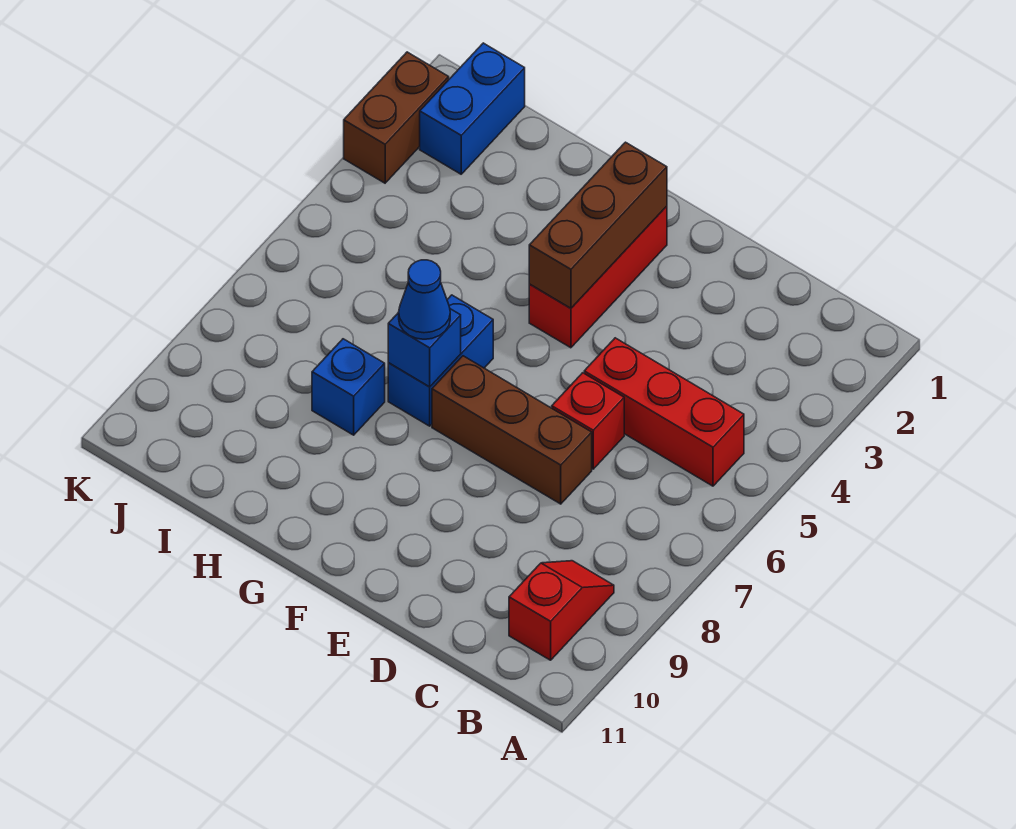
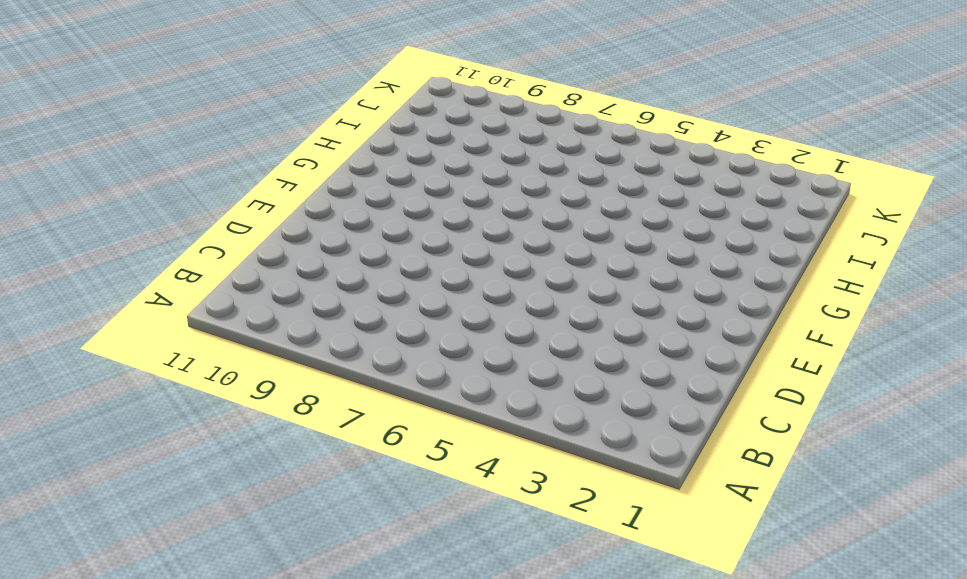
none -> red 1x3 brick [584,338,744,486]
none -> red 1x2 slope [509,561,614,660]
none -> red 1x1 brick [552,373,624,469]

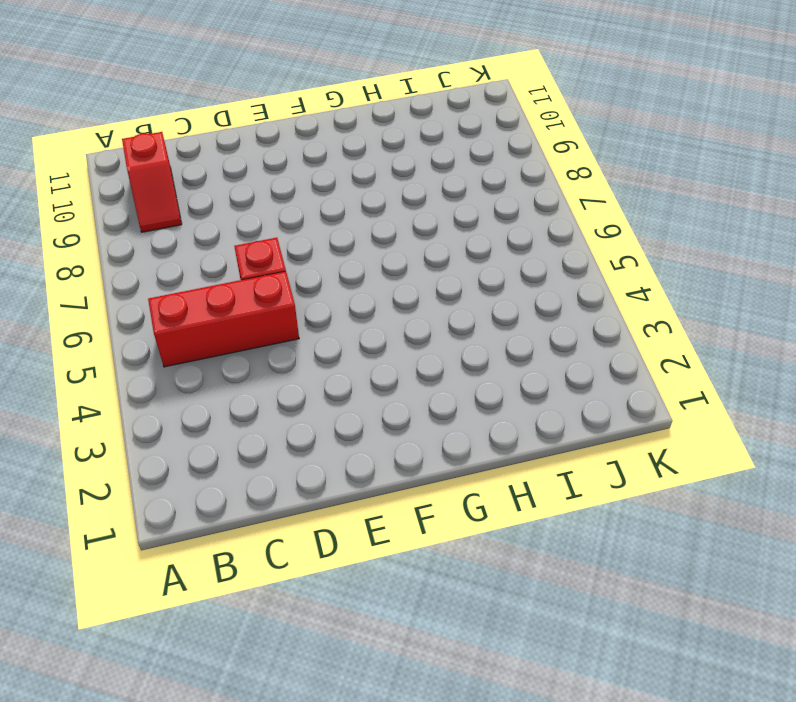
none -> brown 1x3 brick [432,356,592,504]
none -> red 1x3 brick [529,206,667,348]
none -> blue 1x2 brick [388,295,493,426]

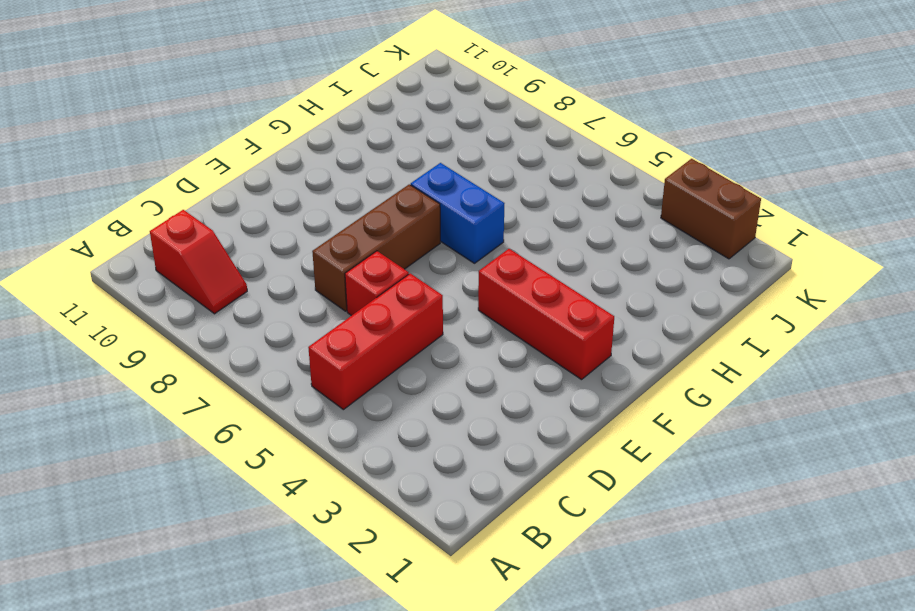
none -> blue 1x1 brick [312,339,385,435]
none -> blue 1x2 brick [420,43,525,174]
none -> brown 1x3 brick [529,142,667,308]

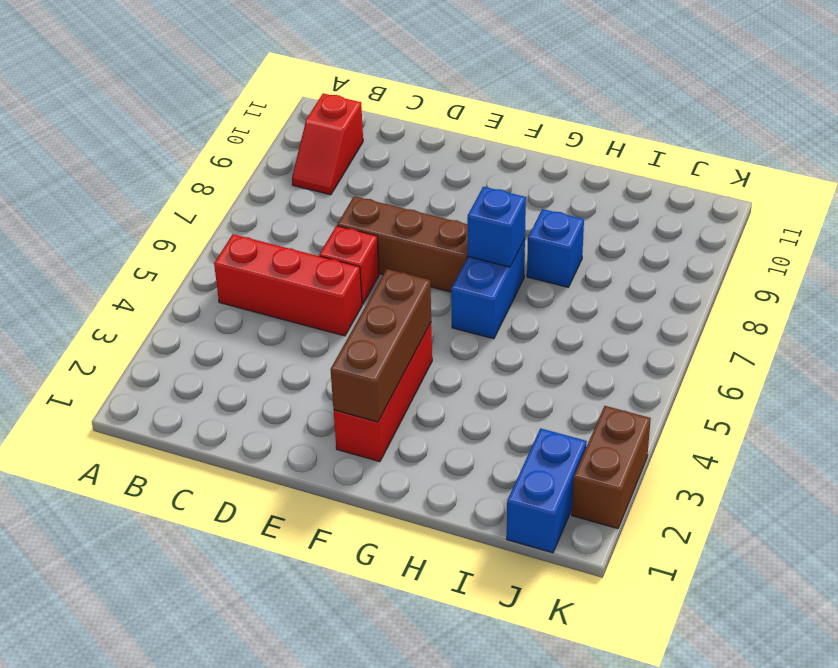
none -> blue 1x1 cone [399,260,450,339]

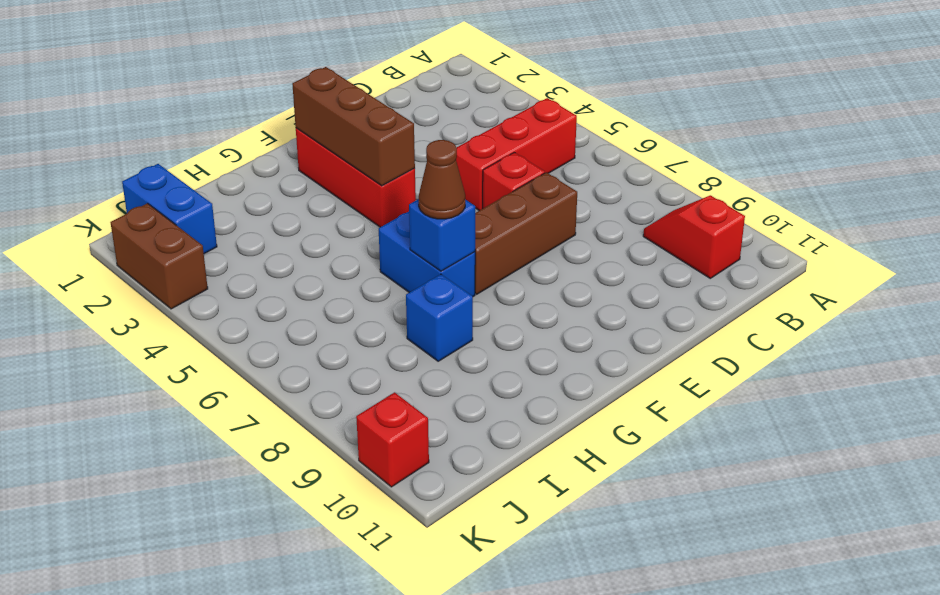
brown 1x1 cone [419,140,465,219] -> blue 1x1 cone [399,260,450,339]
red 1x1 brick [356,392,429,487] -> none

